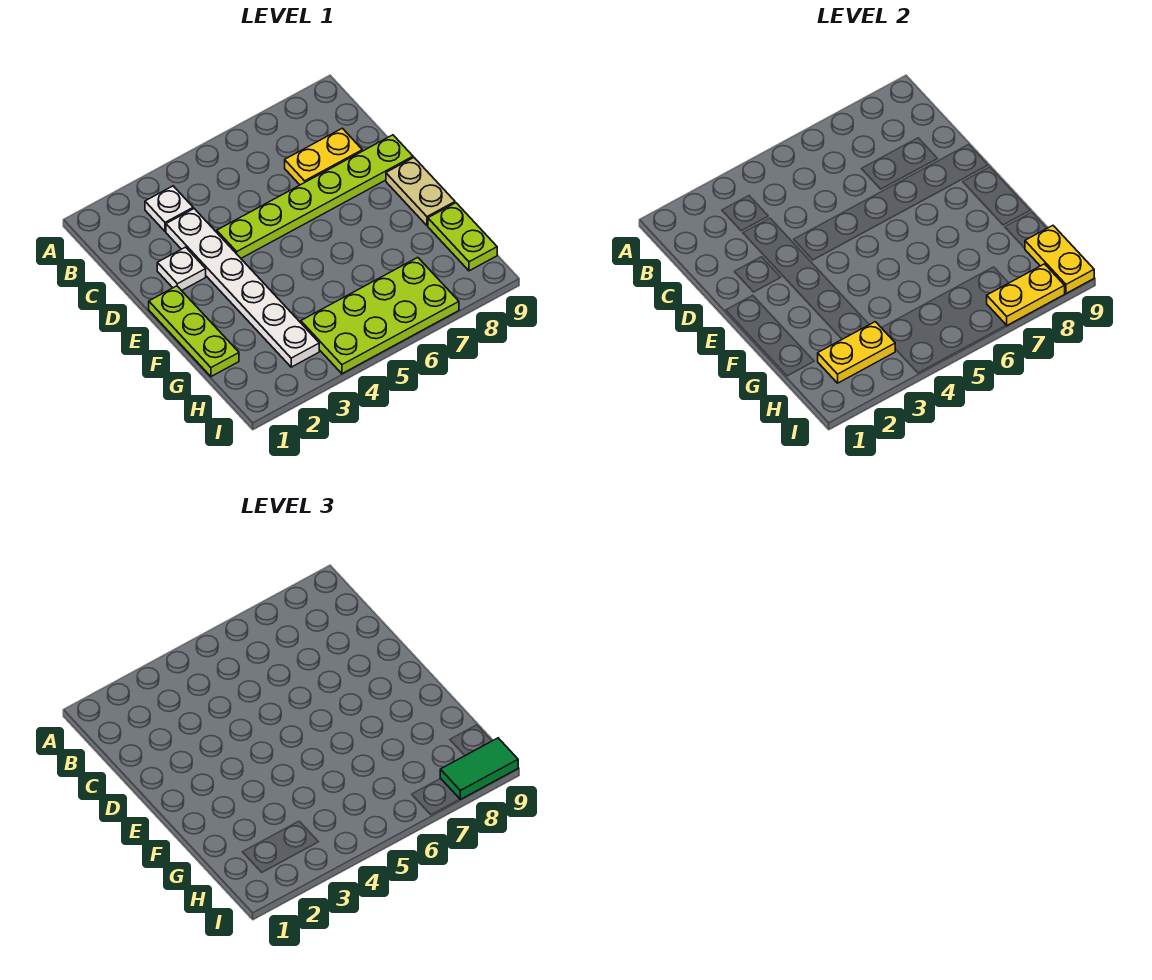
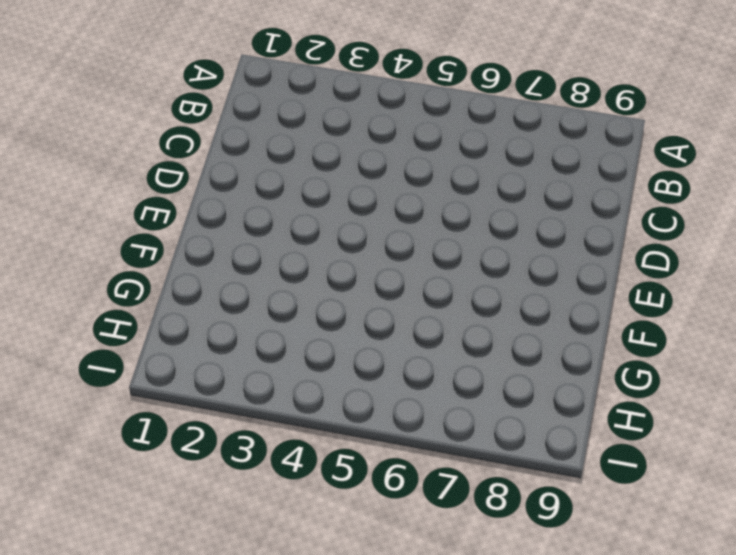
none -> white 1x1 plate [145,186,193,231]
none -> white 1x6 plate [166,209,319,367]
none -> yellow 1x2 plate [285,128,362,185]

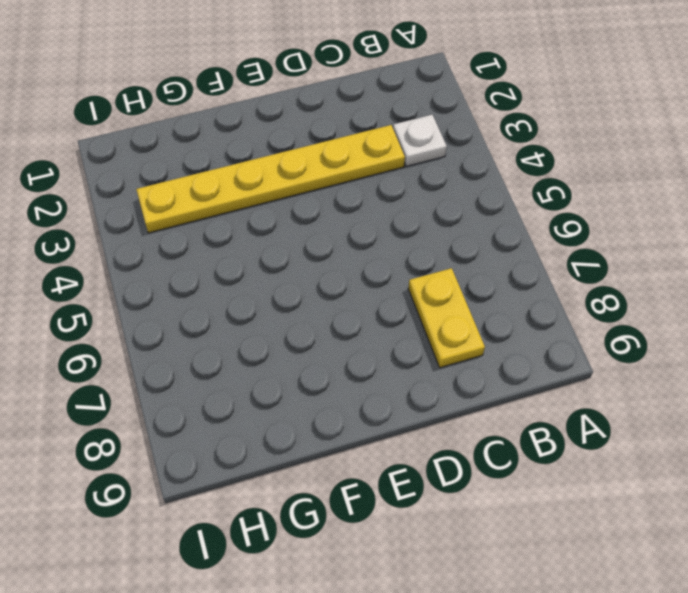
yellow 1x6 plate [136,125,405,233] -> white 1x6 plate [166,209,319,367]
none -> white 1x1 plate [157,247,206,291]
none -> lime 1x6 plate [217,135,413,258]
none -> lime 1x3 plate [149,286,239,377]

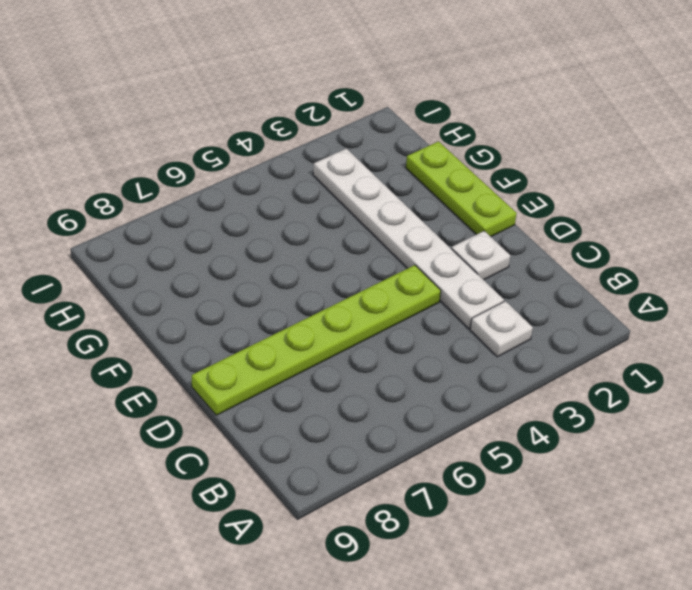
none -> yellow 1x2 plate [285,128,362,185]
none -> tan 1x2 plate [386,158,455,226]
none -> lime 1x2 plate [428,203,497,271]

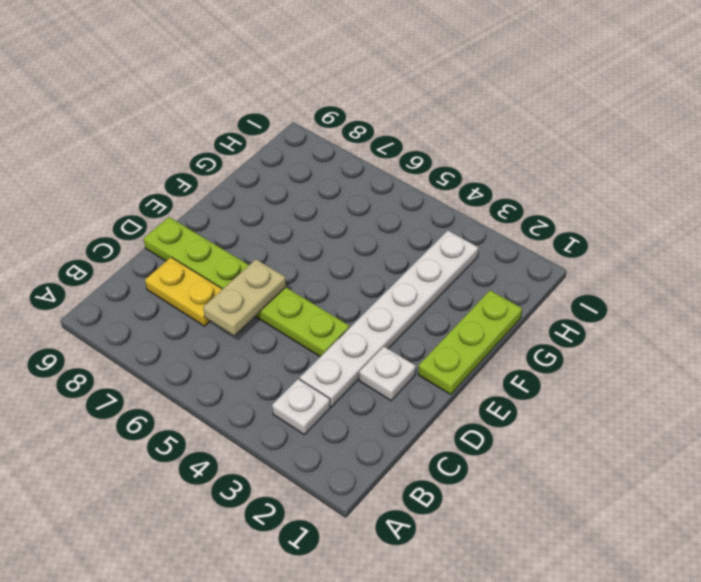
tan 1x2 plate [203,259,286,335] -> tan 1x2 plate moved to [386,158,455,226]
none -> lime 1x2 plate [428,203,497,271]
none -> lime 2x4 plate [301,257,459,374]
none -> yellow 1x2 plate [818,322,895,383]

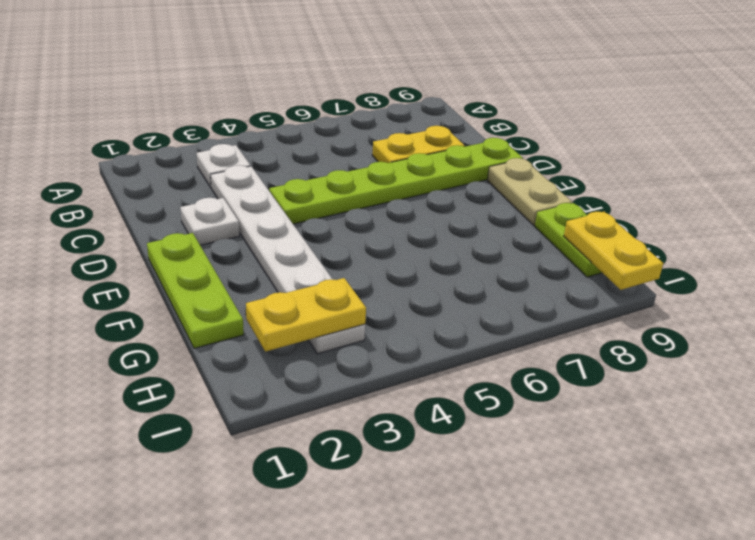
none -> lime 2x4 plate [301,257,459,374]
none -> yellow 1x2 plate [987,264,1065,325]
none -> green 1x2 tile [440,738,518,799]

